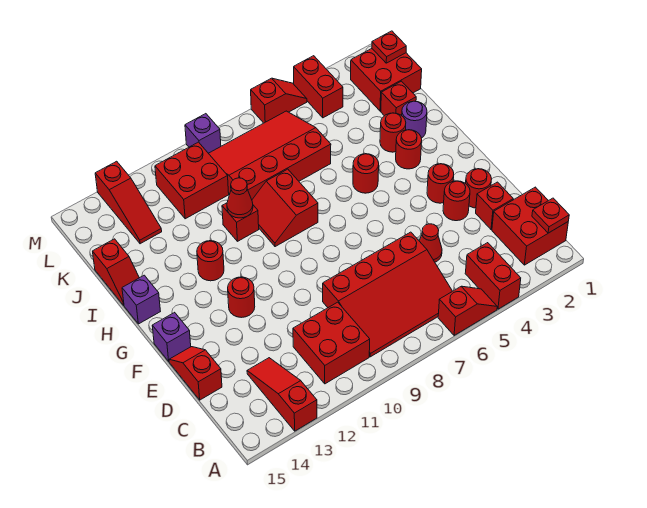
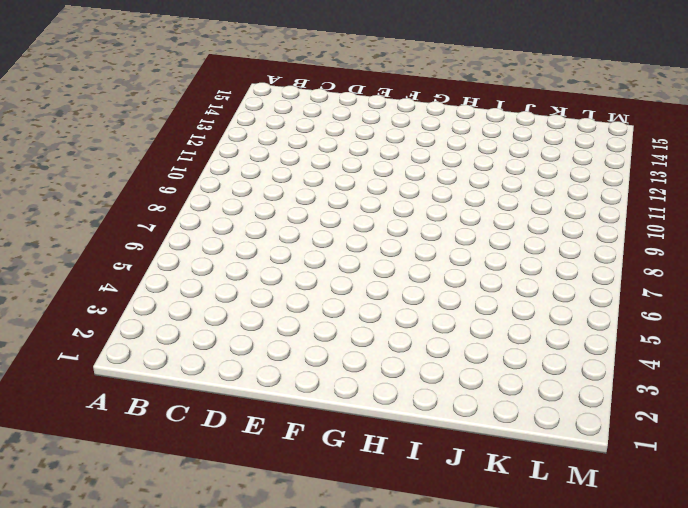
none -> red 1x2 brick [465,243,521,309]
none -> red 1x2 slope [438,286,497,336]
none -> red 1x3 slope [247,358,317,431]
none -> red 2x2 brick [492,187,568,265]

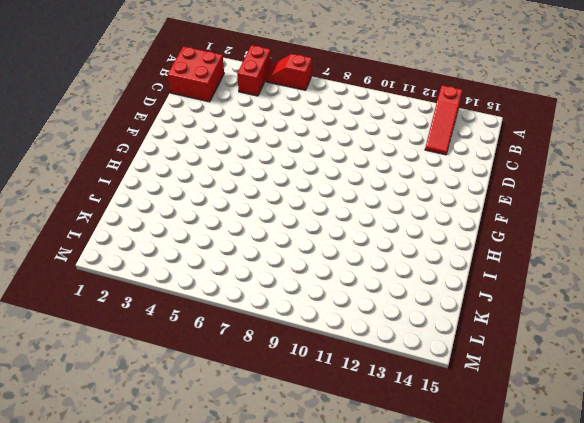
none -> red 3x4 slope [323,232,452,357]
none -> red 2x2 brick [293,302,370,384]
none -> red 1x1 brick [476,182,513,230]
none -> red 1x1 cone [420,224,442,262]

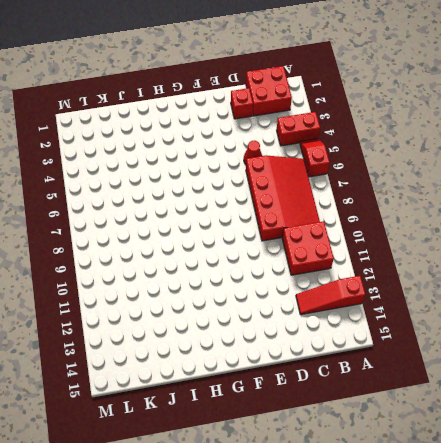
none -> red 1x2 slope [169,347,222,400]
none -> red 1x1 round brick [465,169,492,208]
none -> red 1x1 round brick [443,181,470,221]
none -> red 1x1 round brick [427,164,454,203]

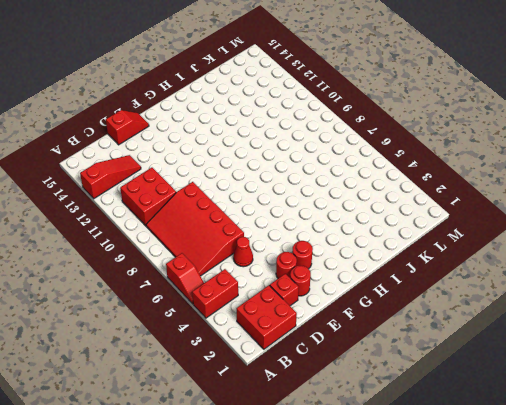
none -> red 1x1 round brick [228,277,255,318]
none -> purple 1x1 brick [152,312,191,361]
none -> red 1x1 round brick [396,130,422,169]
none -> red 1x1 round brick [353,154,379,193]

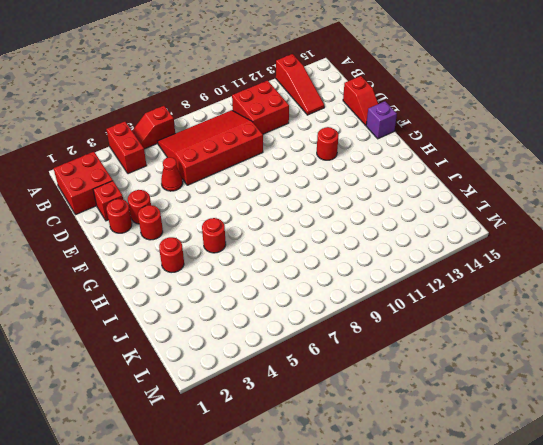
none -> red 2x2 slope [252,169,318,247]
none -> red 1x1 round brick [197,241,224,281]
none -> purple 1x1 brick [122,275,161,324]
none -> purple 1x1 round brick [402,101,427,138]

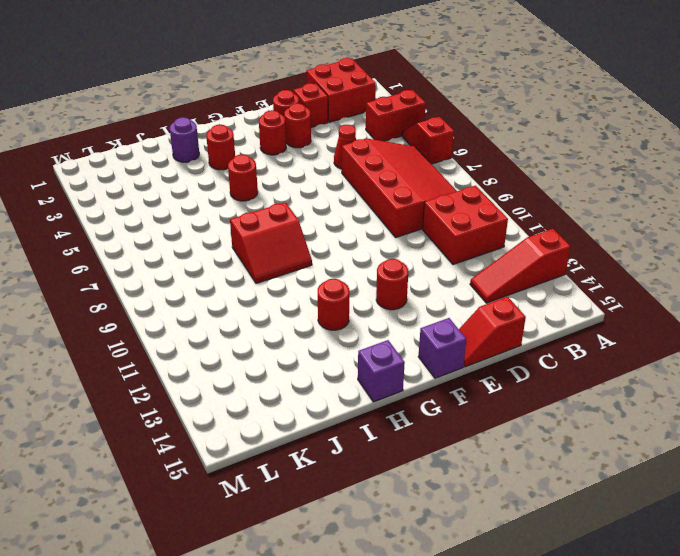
none -> red 1x1 round brick [380,113,406,152]
none -> red 1x1 brick [222,203,259,241]
none -> red 1x2 slope [93,239,139,305]
none -> red 1x1 brick [381,81,416,116]

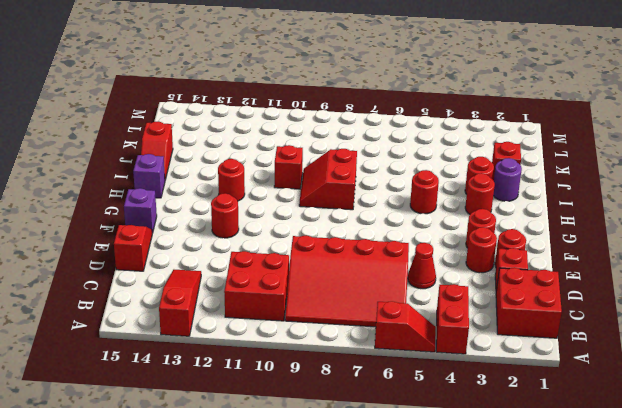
none -> red 3x4 slope [208,111,331,199]
none -> red 2x2 brick [351,49,422,111]
none -> red 2x2 brick [155,142,229,219]
none -> red 1x3 slope [95,161,162,244]

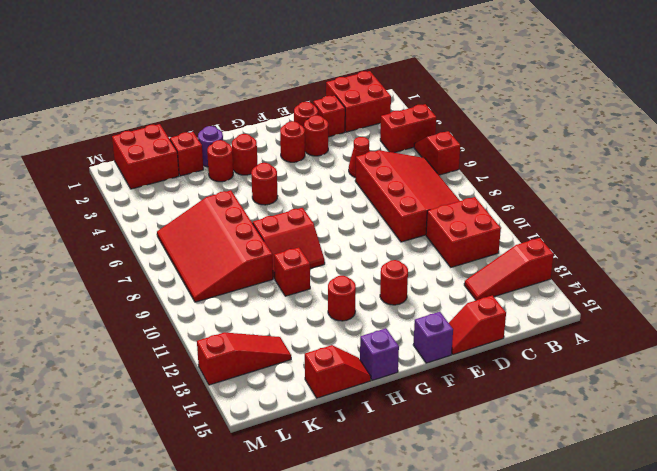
none -> red 2x2 brick [155,142,229,219]
none -> red 1x2 brick [294,56,343,118]
none -> red 1x2 slope [251,78,307,123]
none -> purple 1x1 brick [185,114,221,153]

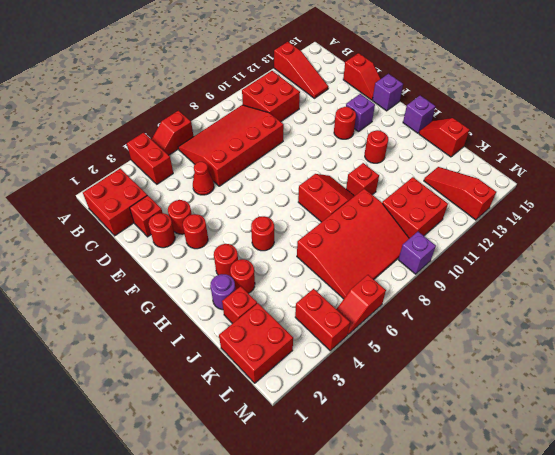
purple 1x1 brick [346,94,375,132] -> none
none -> red 1x1 plate [532,198,569,233]
none -> red 1x1 cone [227,178,253,218]
none -> red 1x1 plate [372,31,406,63]

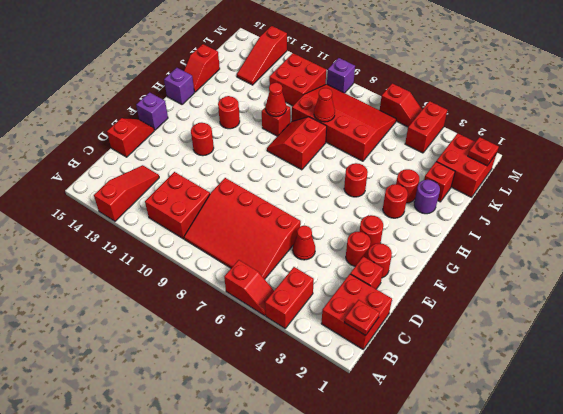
red 1x1 cone [314,88,335,122] -> none

